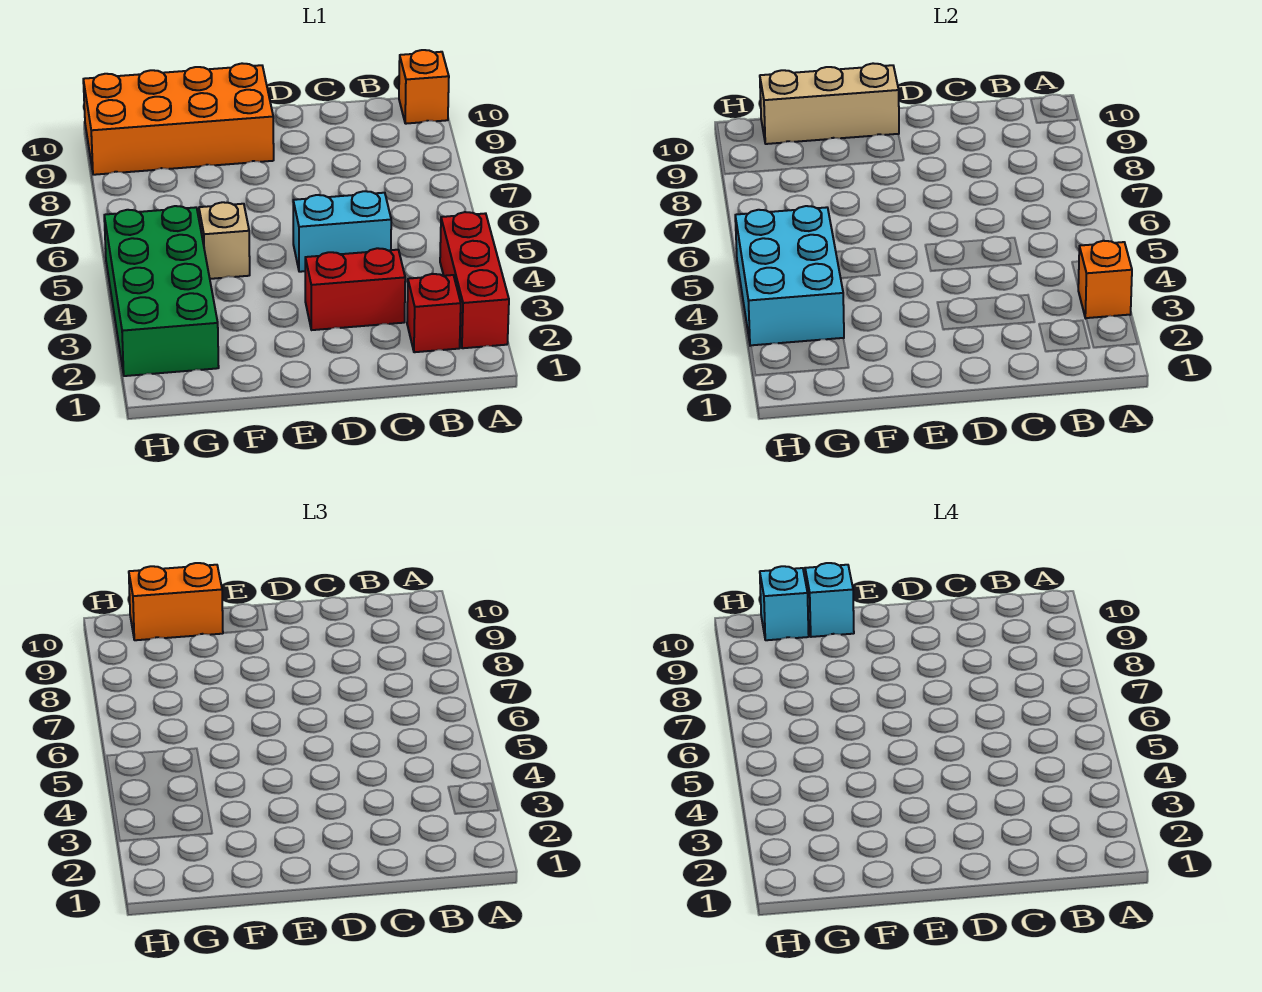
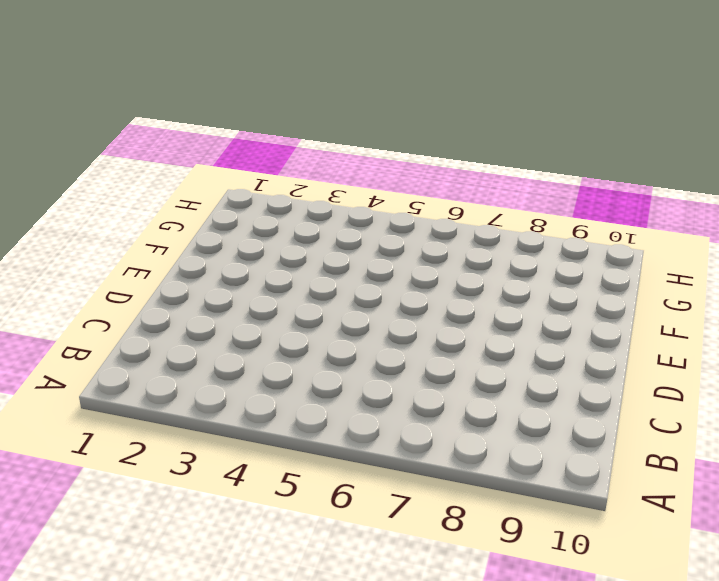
none -> red 1x3 brick [440,212,509,348]
none -> orange 1x1 brick [399,50,449,124]
none -> red 1x1 brick [407,274,461,352]

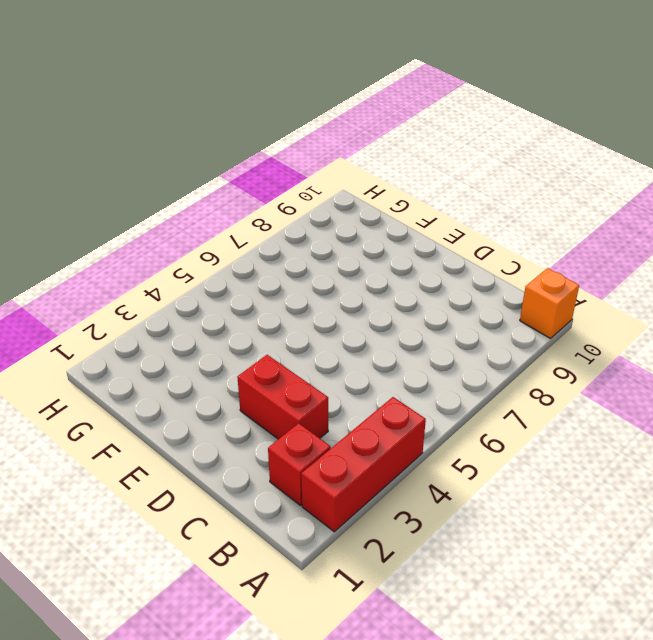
none -> cyan 1x2 brick [293,191,391,272]
none -> orange 2x4 brick [83,63,274,175]
none -> tan 1x1 brick [199,202,250,279]

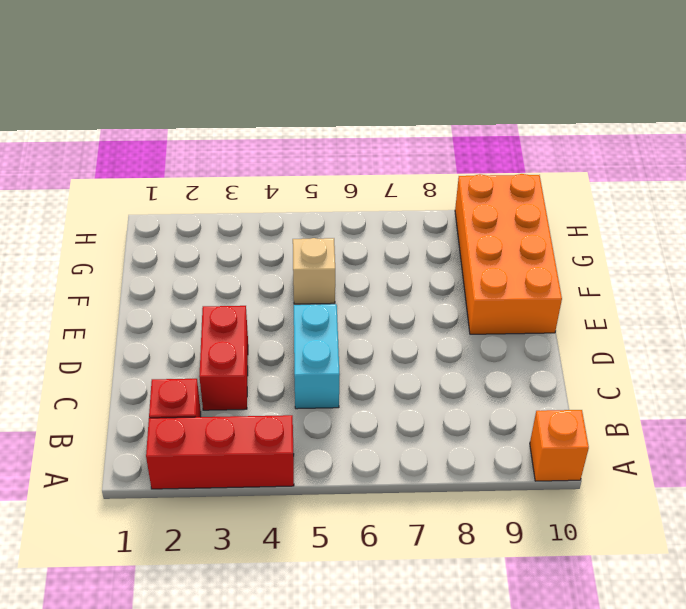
none -> green 2x4 brick [104,206,219,376]
none -> orange 1x1 brick [1078,241,1132,318]
none -> tan 1x3 brick [760,63,899,144]

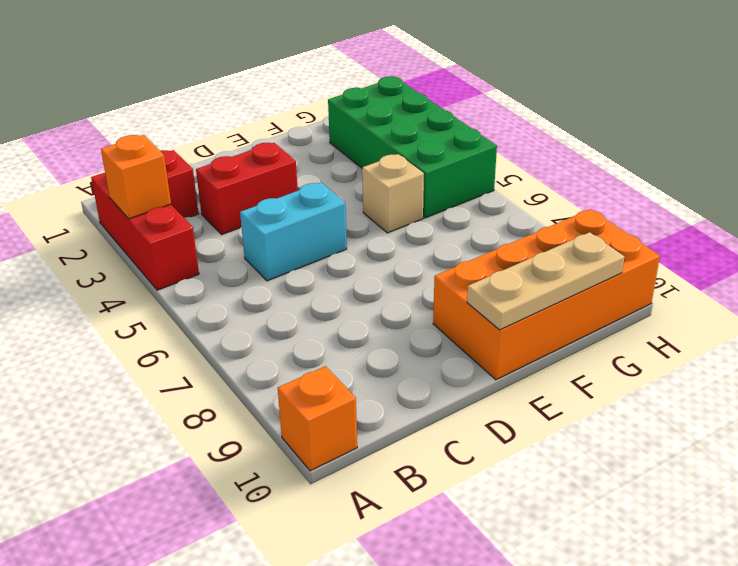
tan 1x3 plate [467,232,624,330] -> tan 1x3 brick [760,63,899,144]
none -> cyan 2x3 brick [735,206,844,346]
none -> orange 1x2 brick [129,563,223,640]
none -> cyan 1x1 brick [805,563,854,637]

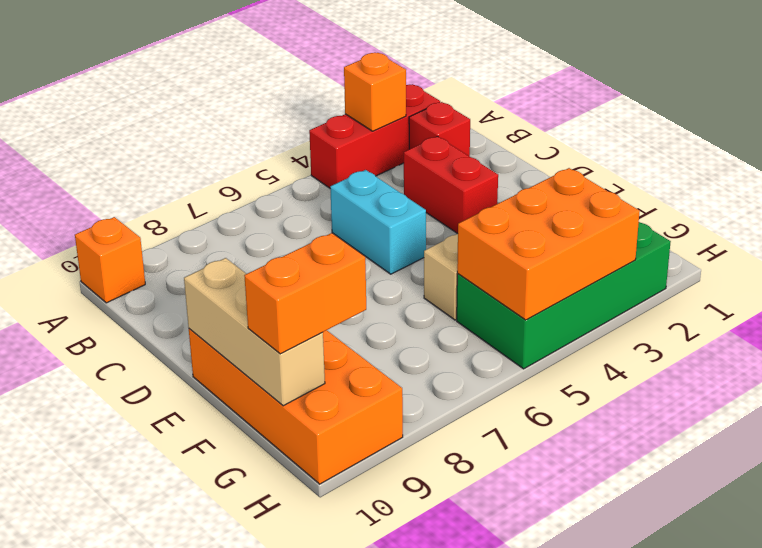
orange 2x3 brick [457,168,640,320] -> cyan 2x3 brick [735,206,844,346]
orange 1x2 brick [244,233,366,354] -> orange 1x2 brick turned to [129,563,223,640]
none -> cyan 1x1 brick [805,563,854,637]
none -> cyan 1x1 brick [760,566,809,640]

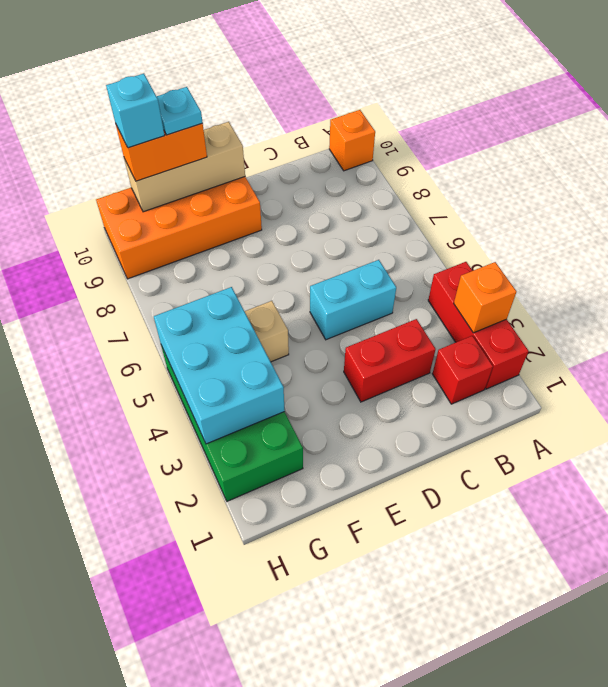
cyan 1x1 plate [157,87,203,135] -> cyan 1x1 brick [805,563,854,637]

